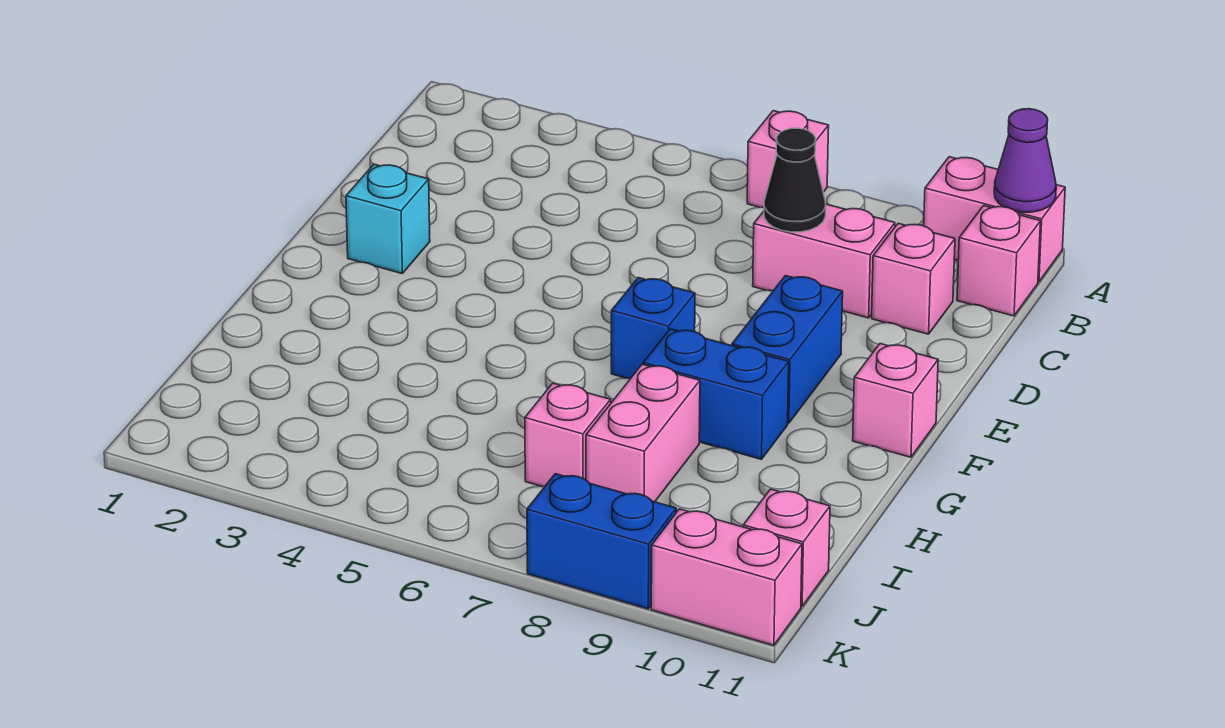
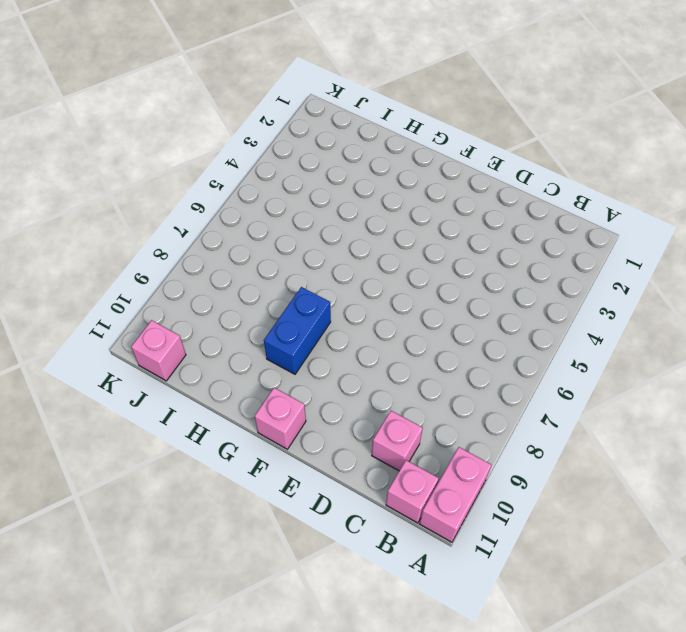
none -> pink 1x1 brick [747,111,829,207]
none -> pink 1x2 brick [753,204,895,318]
none -> cyan 1x1 brick [346,164,430,273]

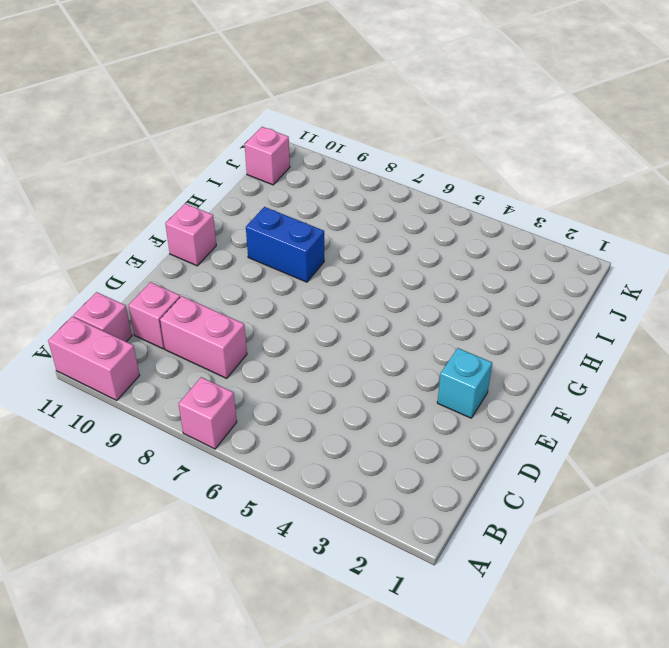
none -> blue 1x2 brick [732,276,843,423]
none -> blue 1x1 brick [611,278,695,379]
none -> pink 1x2 brick [586,364,700,502]

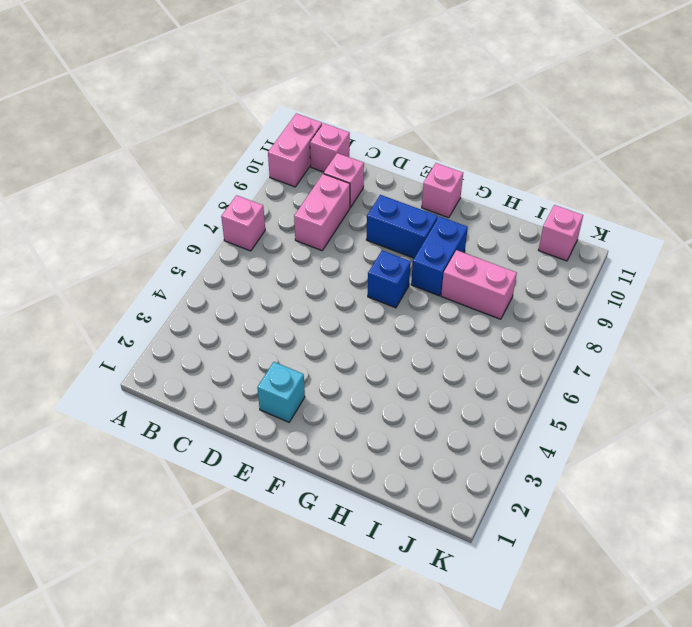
none -> pink 1x1 brick [525,383,611,487]
none -> blue 1x2 brick [527,474,676,609]
none -> pink 1x2 brick [651,509,802,645]

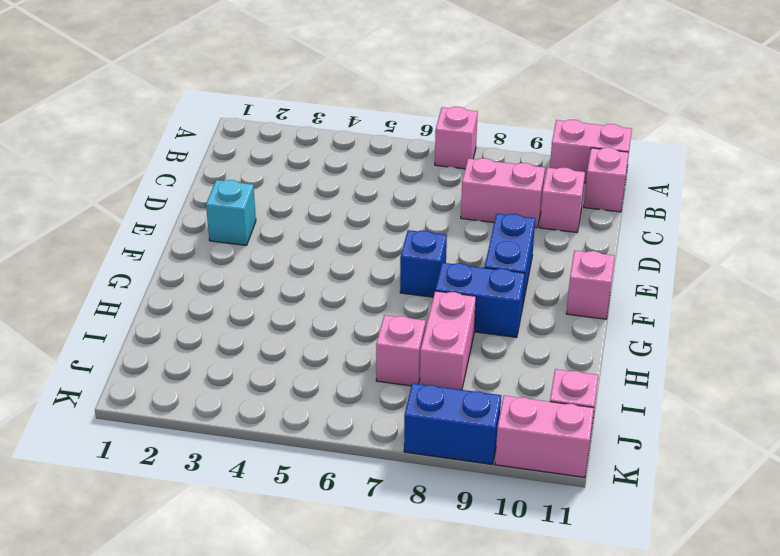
none -> purple 1x1 cone [994,109,1056,212]
none -> black 1x1 cone [764,128,826,232]

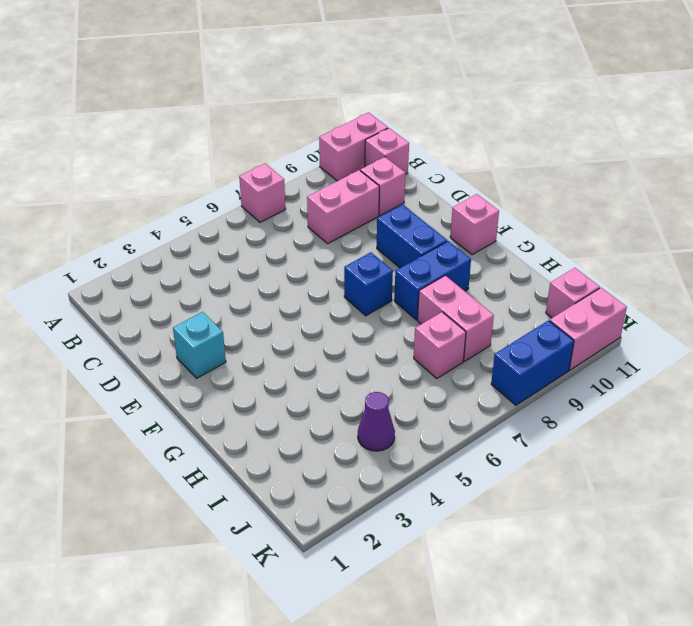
purple 1x1 cone [358,392,395,451] -> purple 1x1 cone moved to [994,109,1056,212]
none -> black 1x1 cone [764,128,826,232]

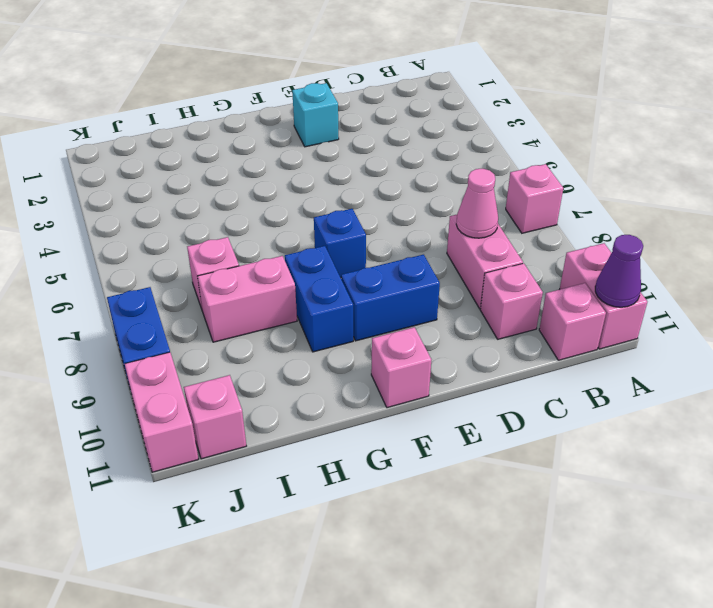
pink 1x1 cone [456,169,498,238] -> black 1x1 cone [764,128,826,232]

